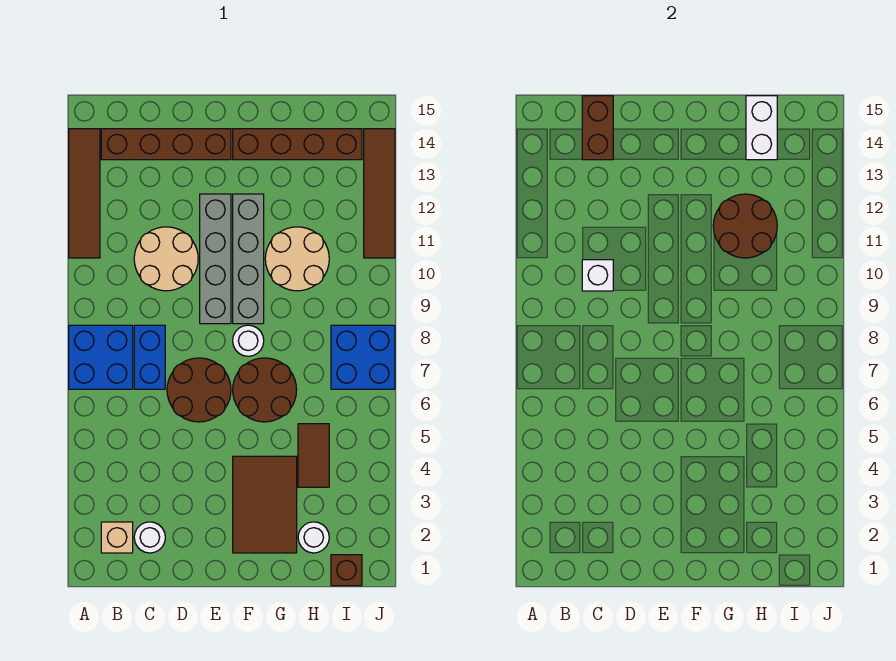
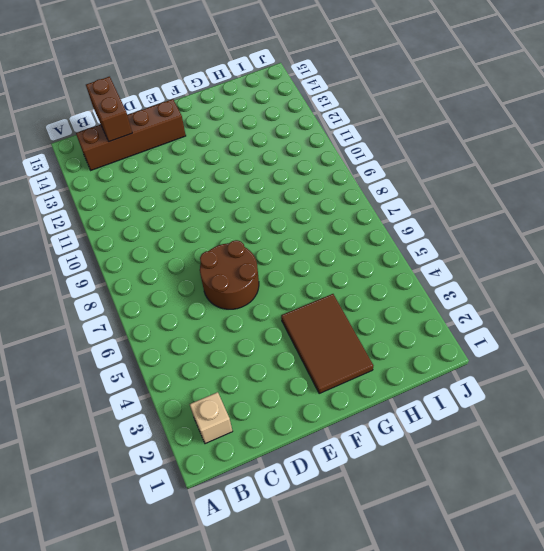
none -> blue 2x2 brick [69,325,133,389]
none -> brown 1x4 tile [69,129,100,258]
none -> white 1x1 round brick [134,522,165,553]

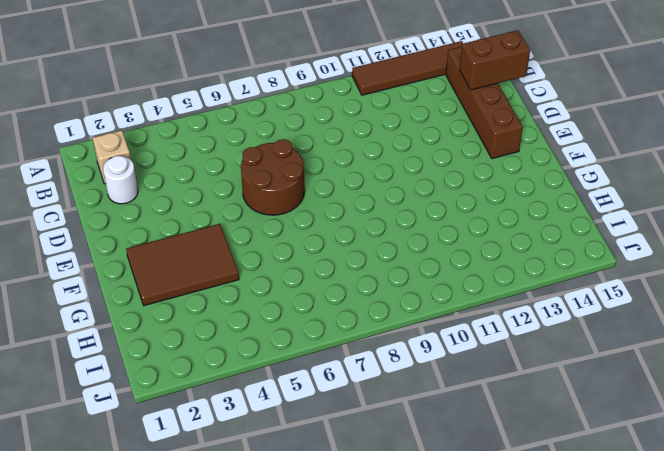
none -> blue 2x2 brick [69,325,133,389]
none -> blue 1x2 brick [134,325,165,389]
none -> tan 2x2 round brick [134,227,198,291]

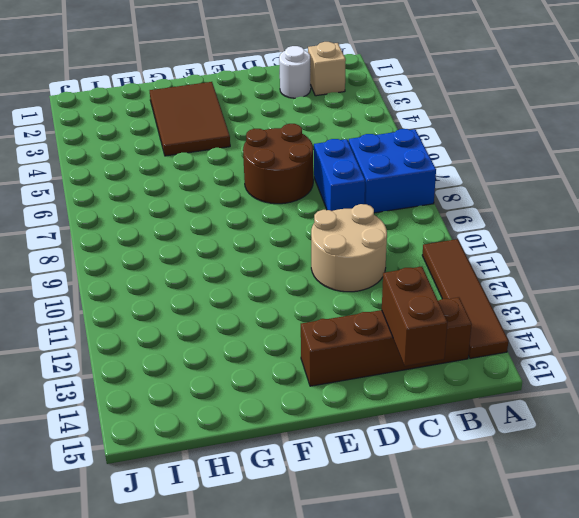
none -> grey 1x4 brick [200,194,231,324]
none -> brown 2x2 round brick [233,358,297,422]
none -> white 1x1 round brick [233,325,264,356]

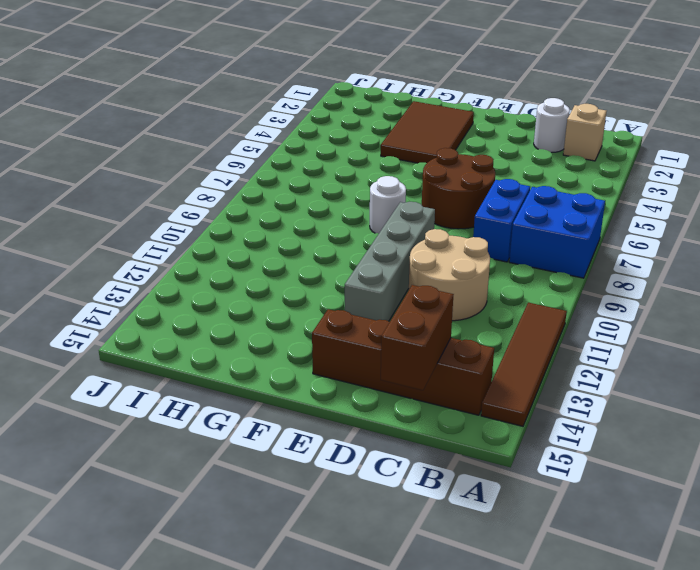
none -> brown 2x2 round brick [233,358,297,422]
none -> grey 1x4 brick [233,194,264,324]
none -> brown 1x4 brick [233,129,362,160]

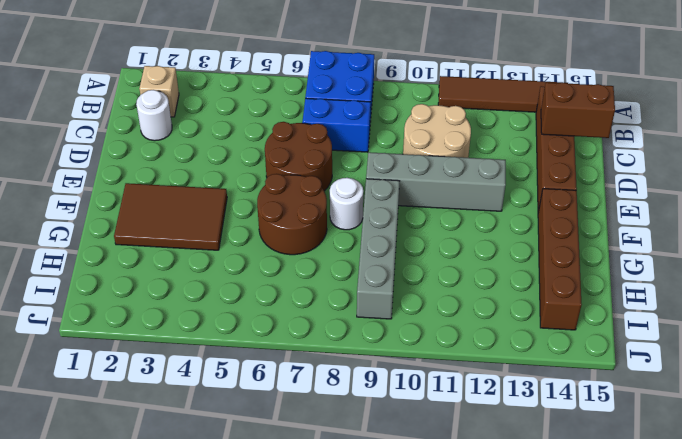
grey 1x4 brick [357,179,400,319] -> grey 1x4 brick turned to [233,194,264,324]
none -> tan 2x2 round brick [265,227,329,291]
none -> white 1x1 round brick [298,522,329,553]
none -> brown 1x2 tile [298,424,329,487]

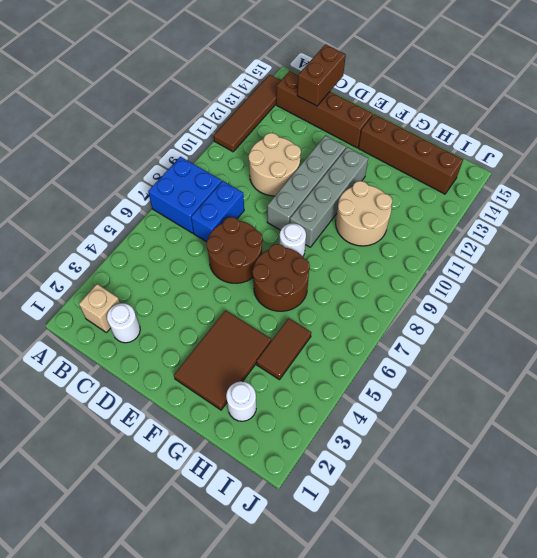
none -> brown 1x1 brick [331,555,362,586]
none -> blue 2x2 brick [331,325,395,389]
none -> brown 1x4 tile [364,129,395,258]

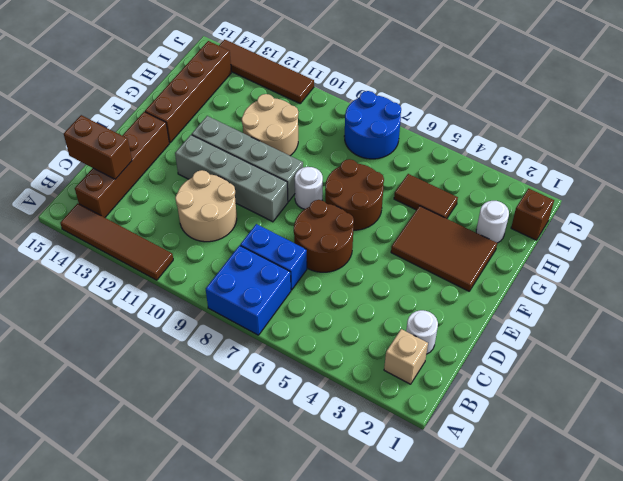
blue 2x2 round brick [344,91,401,159] -> blue 2x2 brick [331,325,395,389]
none -> white 1x1 brick [582,260,613,291]
none -> brown 2x2 round brick [713,194,777,258]
none -> white 1x2 brick [746,96,777,160]

